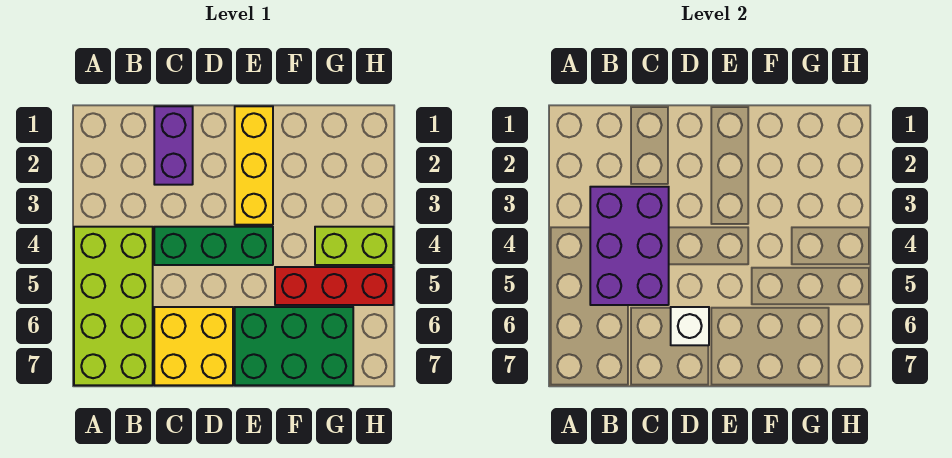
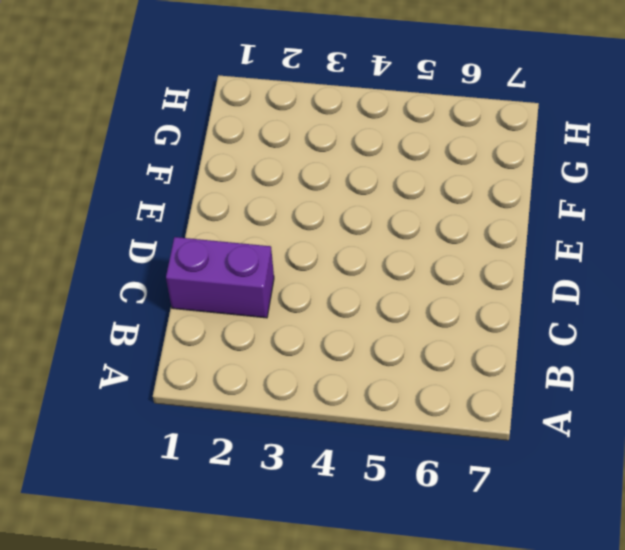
none -> lime 2x4 brick [74,227,153,385]
none -> green 1x3 brick [154,227,273,265]

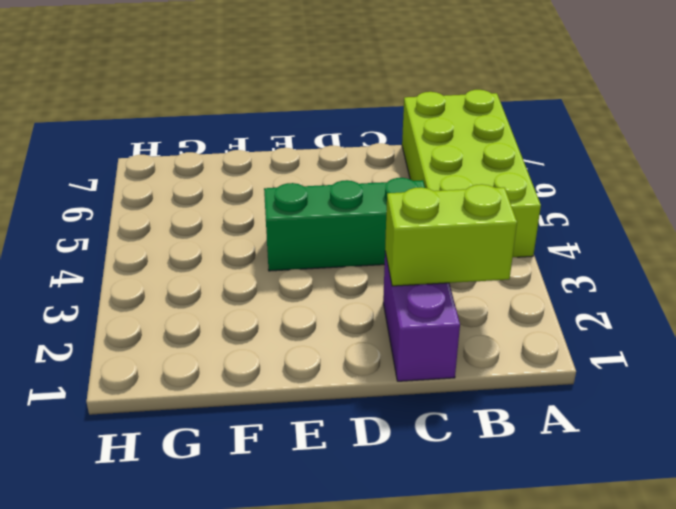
lime 1x2 brick [385,184,517,286] -> lime 1x2 brick moved to [315,227,393,265]
none -> yellow 2x2 brick [154,307,233,385]
none -> yellow 1x3 brick [235,106,273,225]

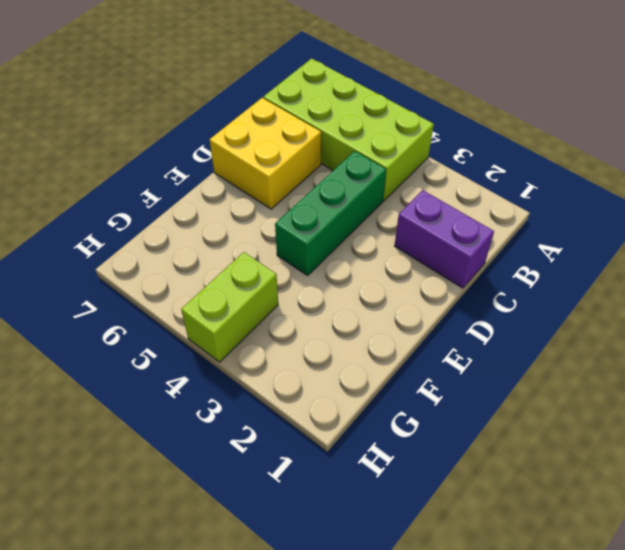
none -> yellow 1x3 brick [235,106,273,225]
none -> green 2x3 brick [235,307,353,385]

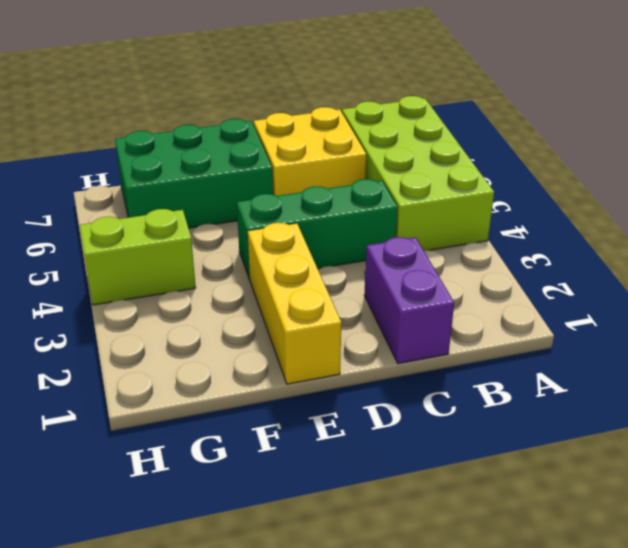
none -> red 1x3 brick [275,267,393,305]
none -> purple 2x3 brick [590,187,669,305]

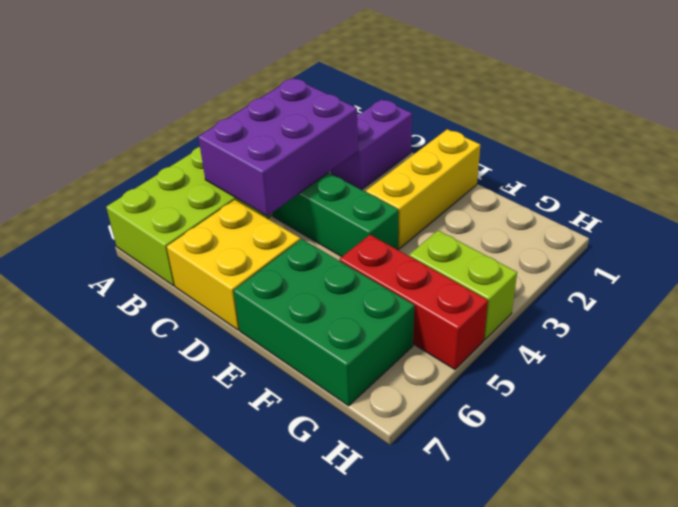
none -> white 1x1 brick [671,307,709,345]

